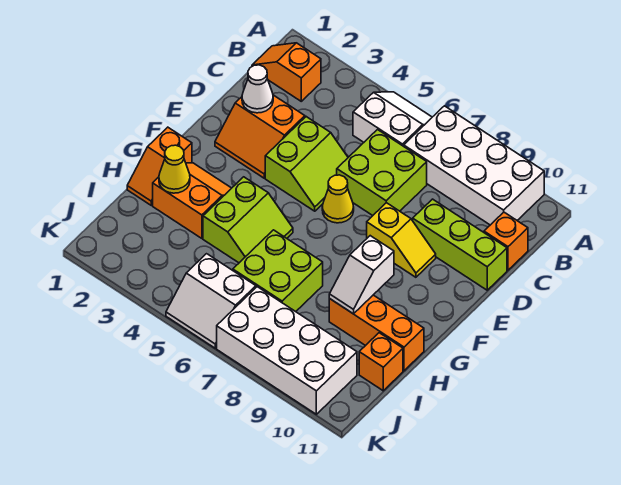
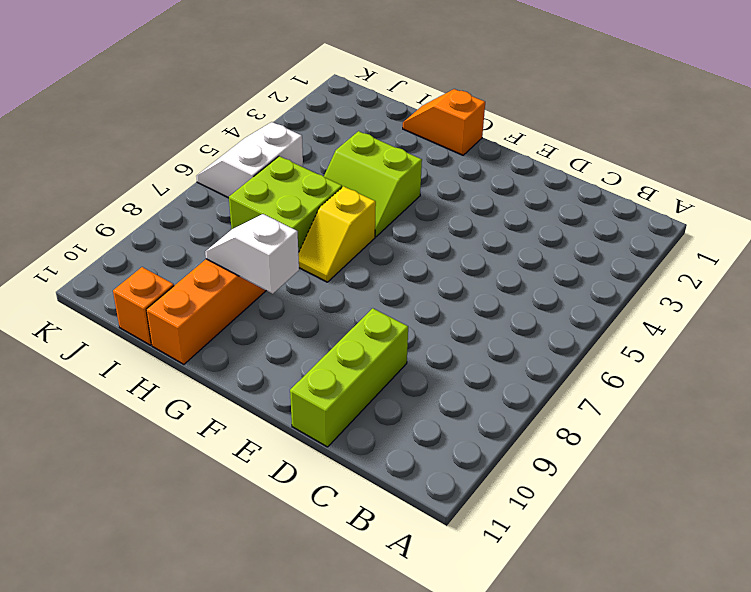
yellow 1x2 slope [298,186,376,282] -> yellow 1x2 slope moved to [367,203,436,277]
none -> white 2x2 slope [353,92,432,146]
none -> white 2x4 brick [404,106,544,225]
none -> orange 1x2 slope [252,43,321,101]

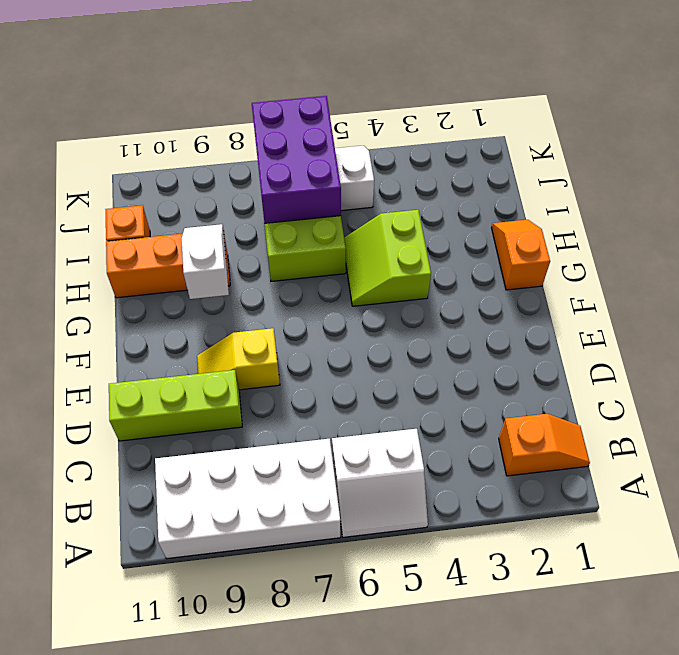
purple 2x3 brick [252,96,341,223] -> none
none -> lime 2x2 brick [337,130,427,216]
none -> orange 1x1 brick [484,212,528,270]
none -> orange 2x2 slope [215,95,305,178]

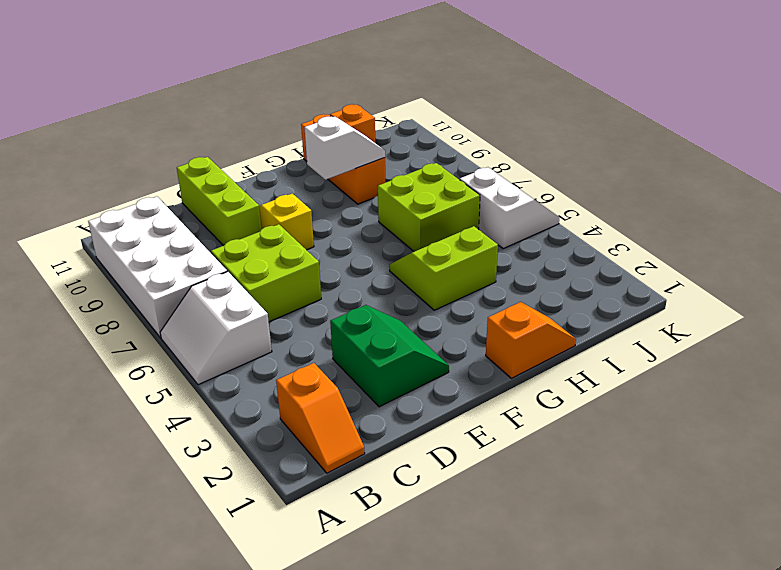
green 2x2 slope [330,305,449,407] -> orange 2x2 slope [215,95,305,178]
none -> orange 1x1 brick [484,212,528,270]
none -> lime 2x2 slope [265,117,348,211]
none -> yellow 1x1 cone [322,175,354,223]

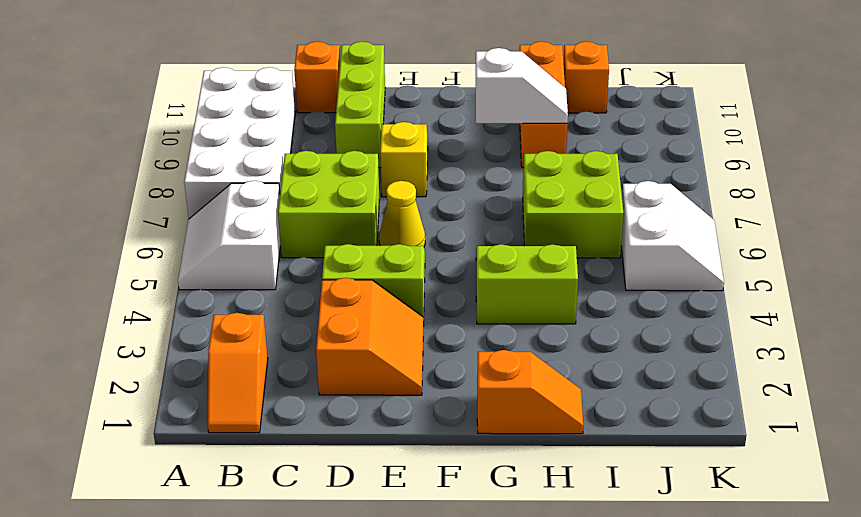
none -> orange 2x2 slope [153,163,231,238]
none -> white 2x4 brick [217,287,357,414]
none -> white 1x1 cone [242,65,273,113]

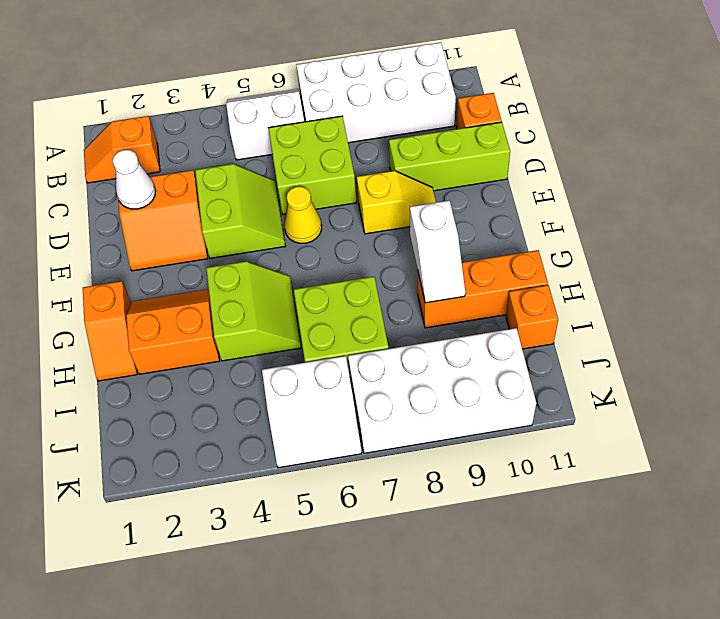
none -> yellow 1x1 cone [159,145,190,193]

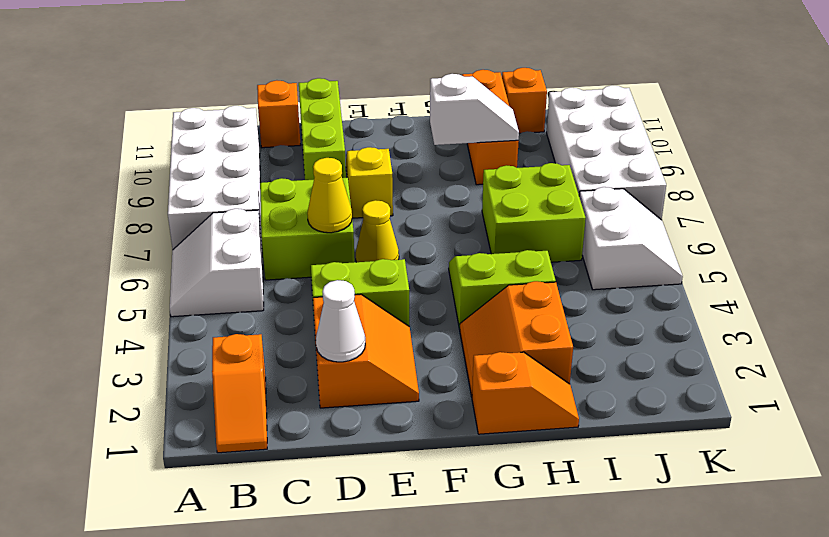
yellow 1x1 cone [307,158,352,233] -> yellow 1x1 cone moved to [159,145,190,193]

